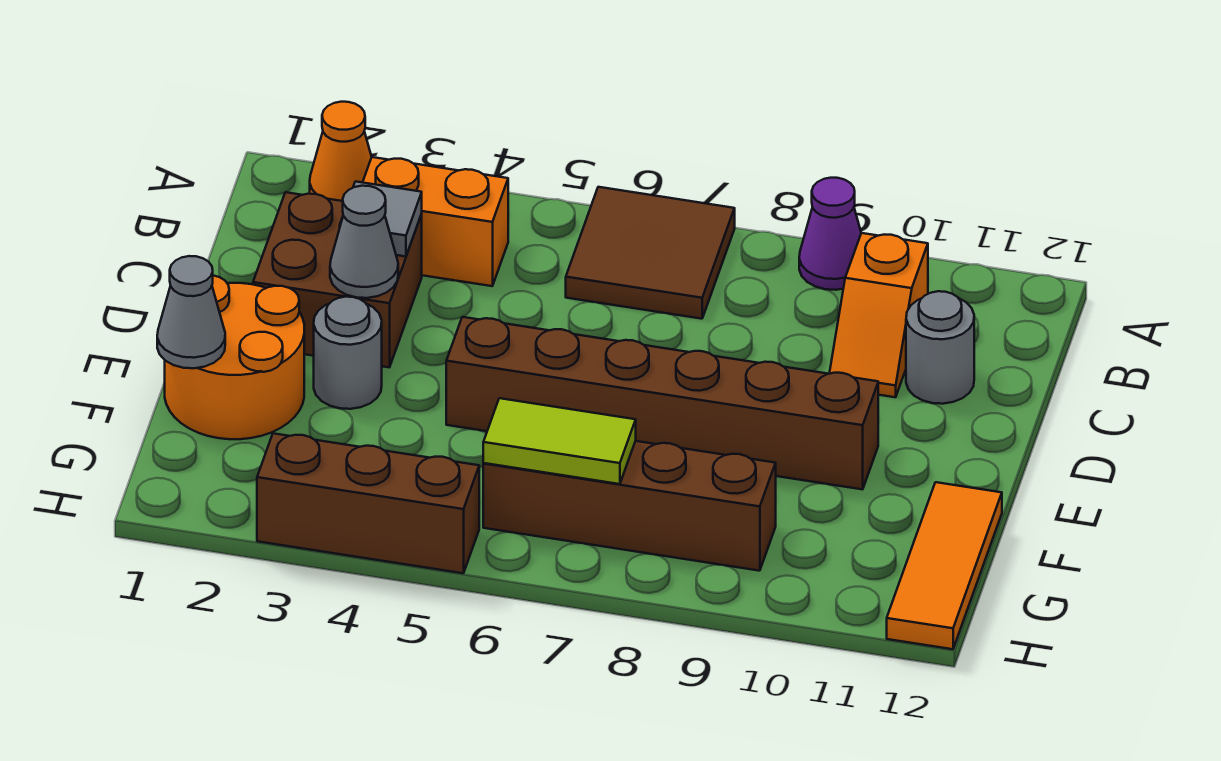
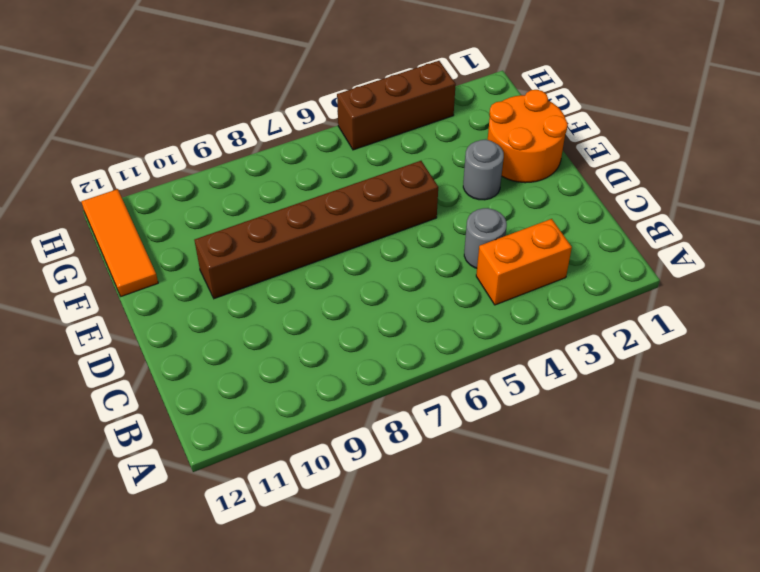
grey 1x1 round brick [464,208,507,268] -> grey 1x1 round brick moved to [906,291,974,404]
none -> orange 1x1 cone [310,102,372,201]
none -> brown 2x2 tile [566,187,735,319]
none -> purple 1x1 cone [799,178,861,290]

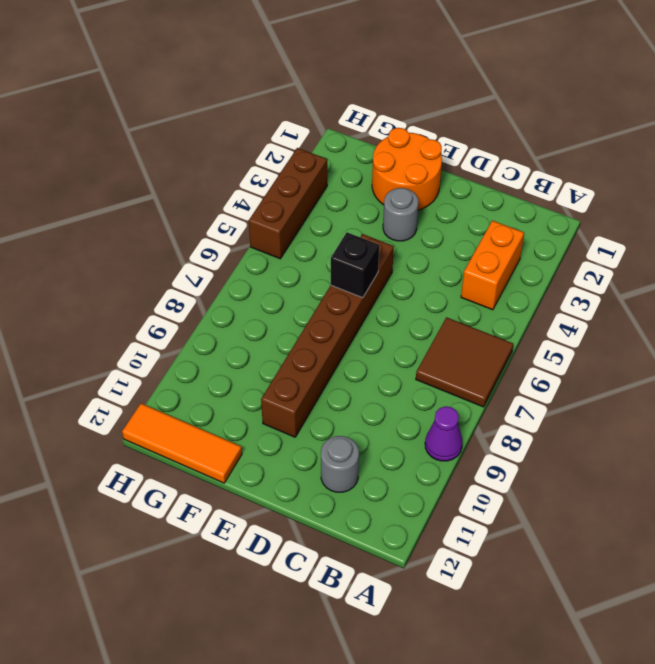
black 1x1 brick [331,232,379,298] -> none
none -> orange 1x1 cone [310,102,372,201]
none -> orange 1x2 slope [829,233,928,397]
none -> brown 2x2 brick [253,192,422,367]

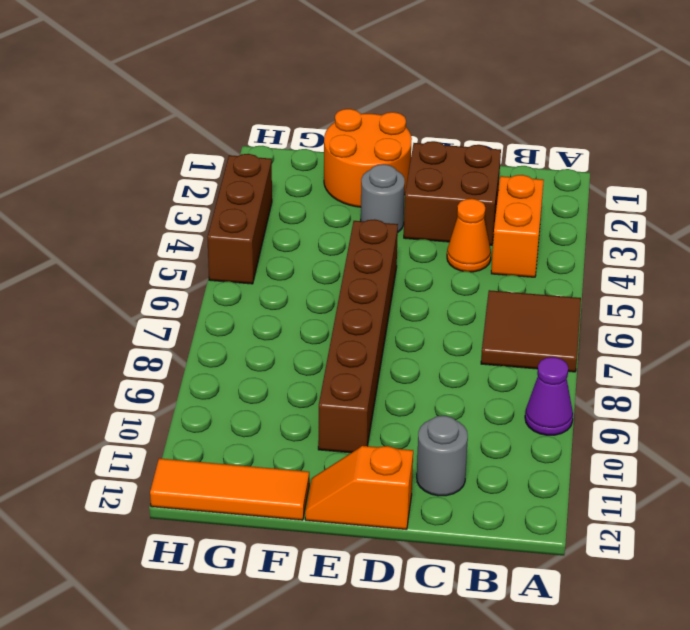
orange 1x1 cone [447,199,491,272] -> orange 1x1 cone moved to [310,102,372,201]
orange 1x2 slope [305,446,413,530] -> orange 1x2 slope moved to [829,233,928,397]
none -> brown 1x4 brick [483,441,776,571]
none -> grey 1x1 tile [340,182,422,256]
none -> grey 1x1 cone [330,186,398,298]

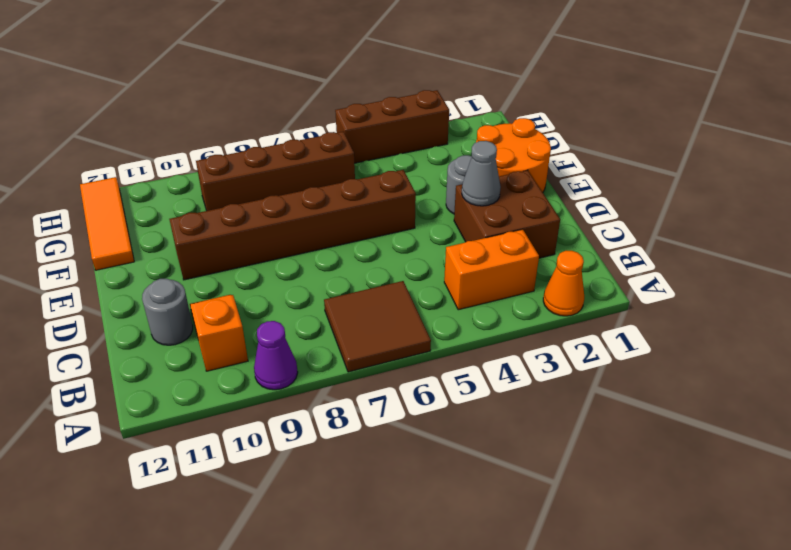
none -> grey 1x1 tile [340,182,422,256]
none -> grey 1x1 cone [157,256,225,368]
none -> lime 1x2 tile [483,398,636,484]

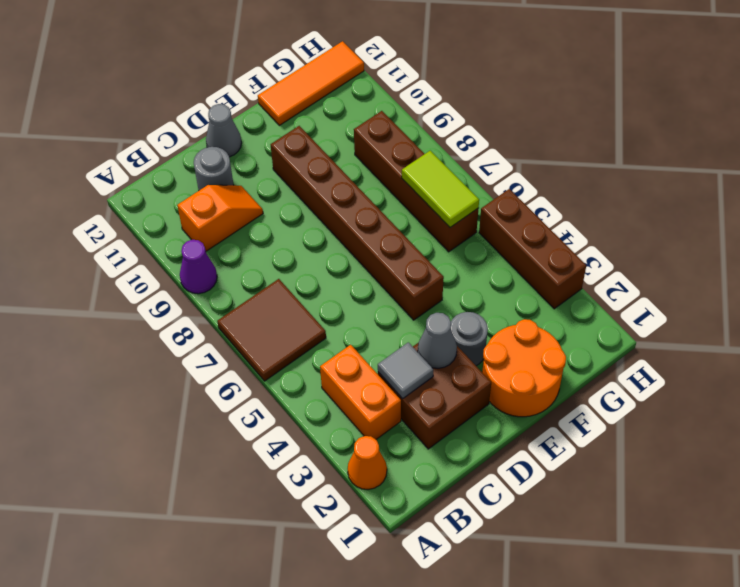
grey 1x1 cone [206,104,242,157] -> grey 1x1 cone moved to [157,256,225,368]

